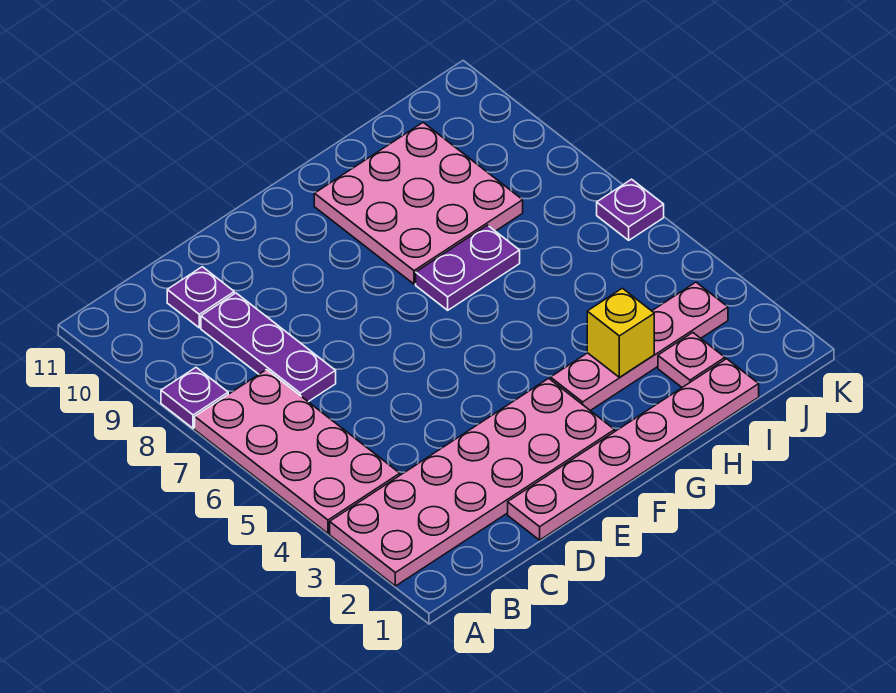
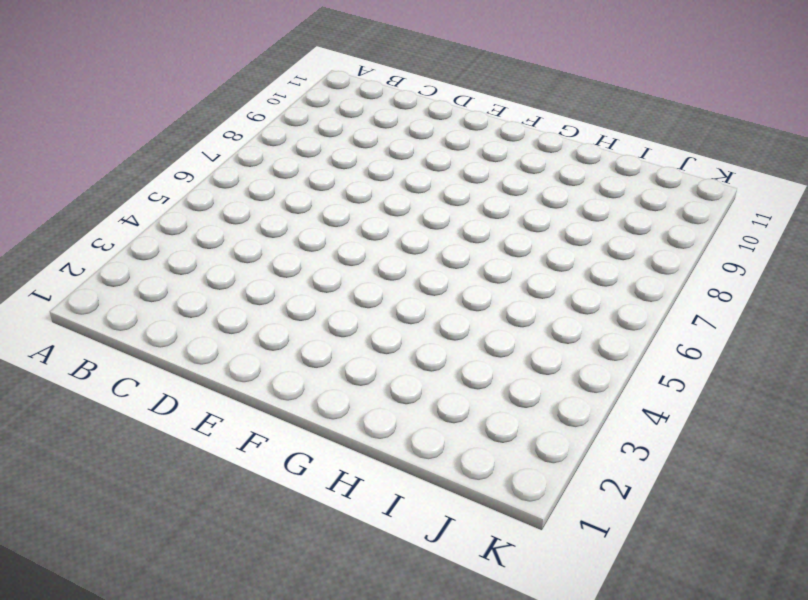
none -> pink 2x6 plate [330,378,615,586]
none -> pink 2x4 plate [195,370,400,533]
none -> purple 1x1 plate [161,368,228,428]

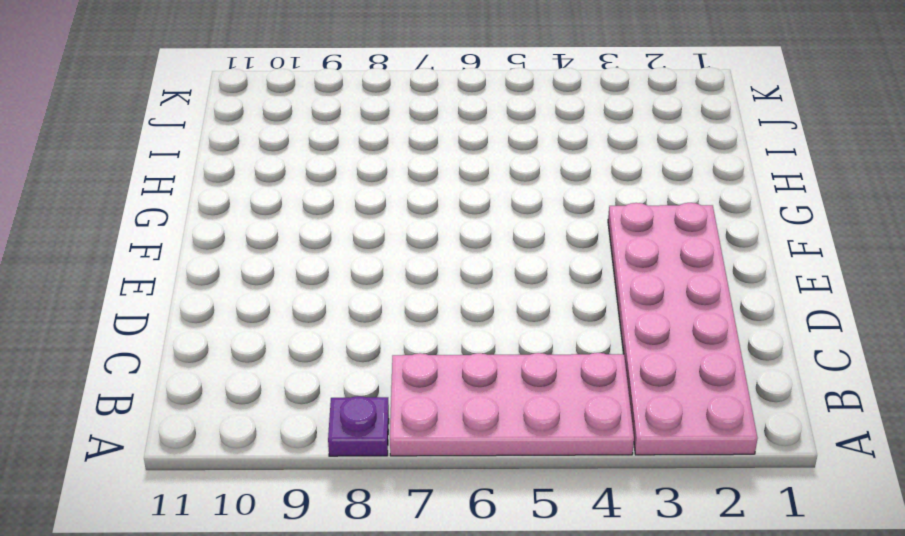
none -> purple 1x3 plate [201,293,336,402]
none -> purple 1x1 plate [167,267,234,328]
none -> pink 1x6 plate [508,359,759,540]

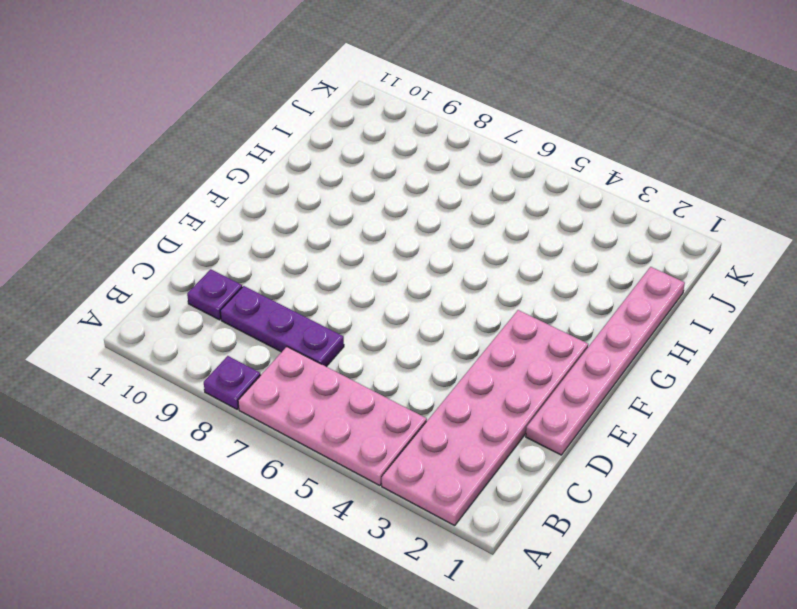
none -> pink 1x4 plate [551,282,728,411]
none -> purple 1x2 plate [416,225,520,310]
none -> pink 3x3 plate [314,123,523,284]

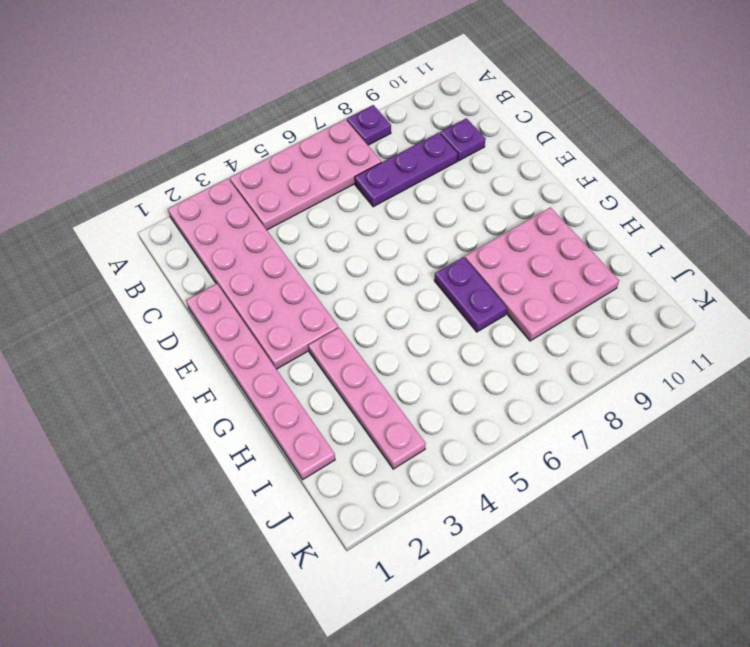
none -> pink 1x1 plate [658,333,725,387]
none -> purple 1x1 plate [597,179,664,240]
none -> yellow 1x1 brick [587,288,654,377]

